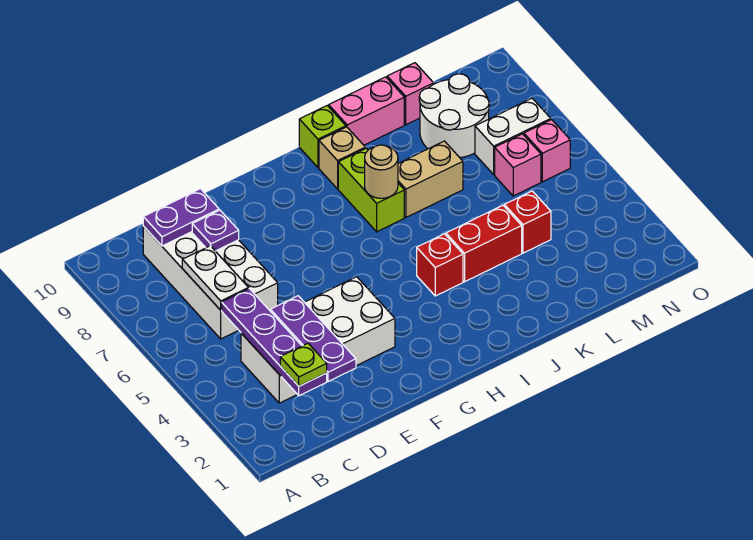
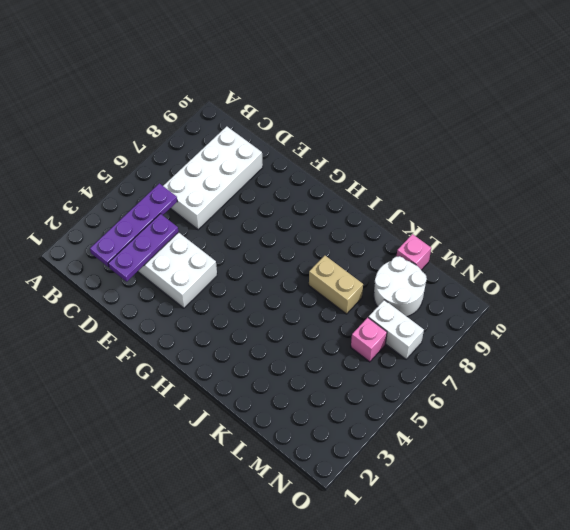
none -> red 1x1 brick [417,234,463,296]
none -> lime 1x2 brick [338,148,404,232]
none -> tan 1x1 brick [319,127,365,189]

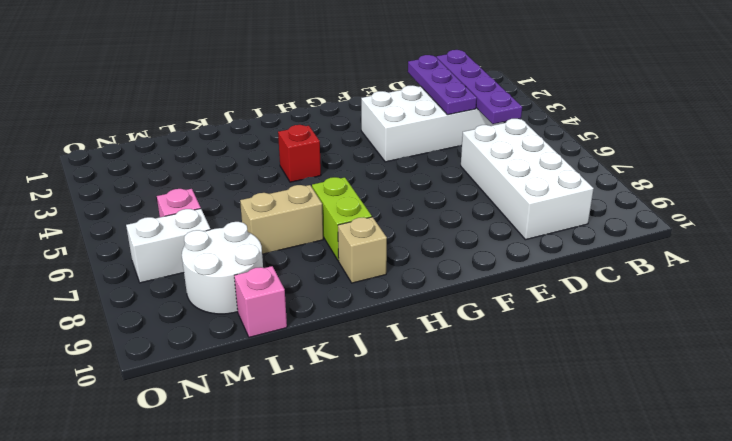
none -> lime 1x1 brick [299,106,346,168]
none -> red 1x2 brick [446,205,522,282]
none -> pink 1x2 brick [329,77,404,145]

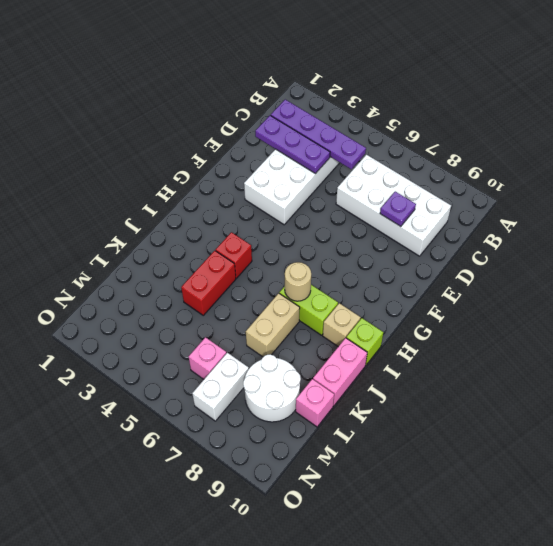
none -> red 1x1 brick [504,191,551,253]
none -> pink 1x1 brick [524,120,570,182]
none -> white 1x2 plate [182,246,249,310]

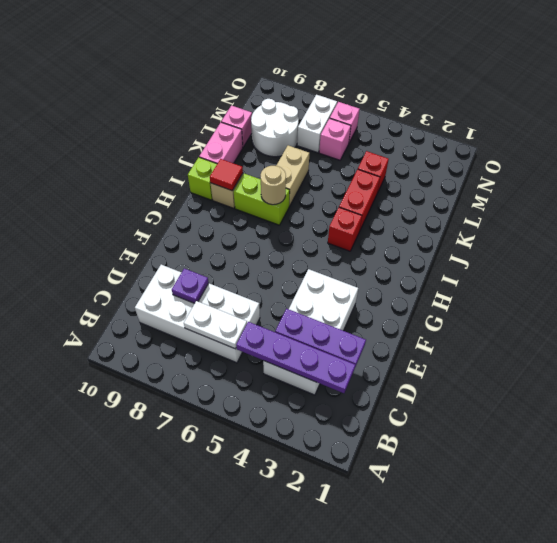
red 1x1 tile [210,159,243,191] -> none
none -> purple 1x2 plate [143,189,219,246]
none -> lime 1x1 plate [280,343,327,386]

